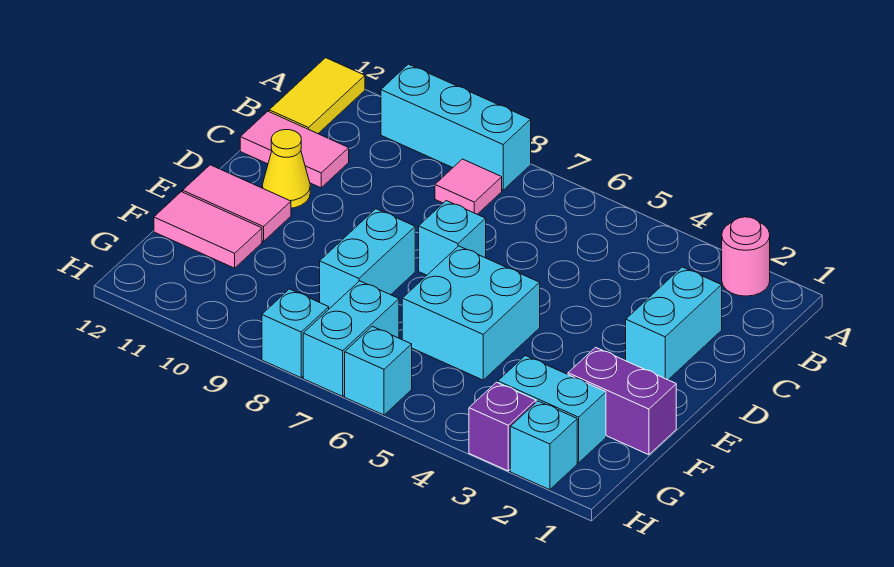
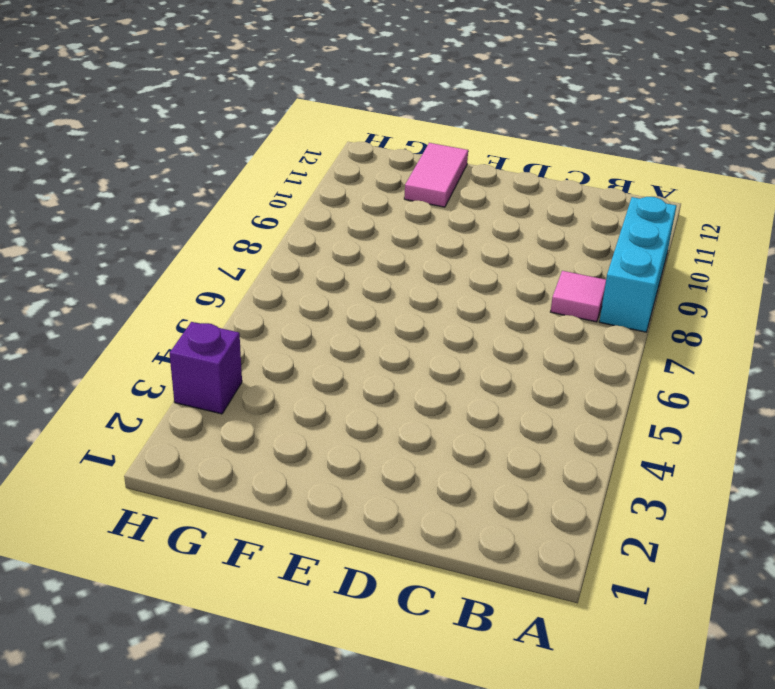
none -> pink 1x1 round brick [722,217,770,296]
none -> yellow 1x2 tile [269,58,365,134]
none -> cyan 1x2 brick [626,267,722,380]

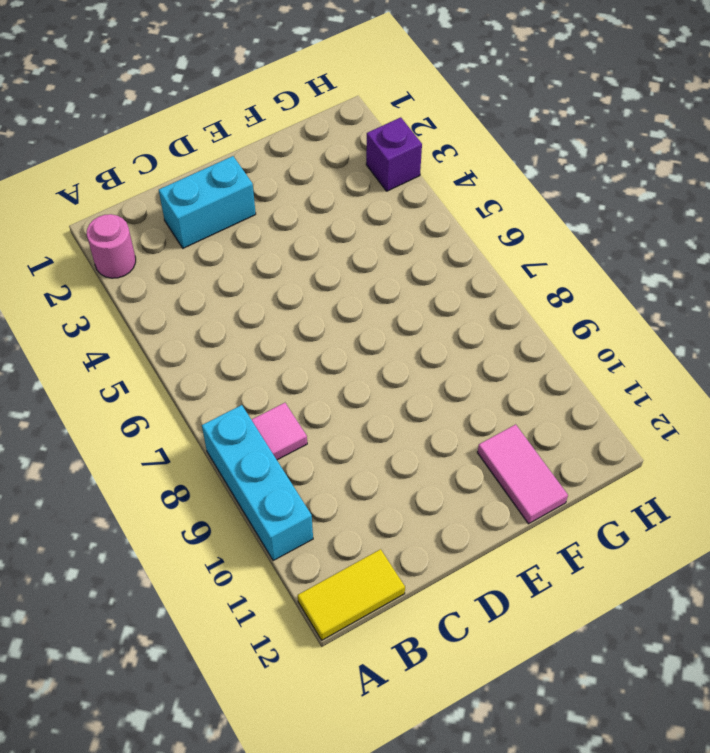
none -> pink 1x2 tile [240,111,349,188]
none -> cyan 1x1 brick [419,201,486,275]
none -> yellow 1x1 cone [262,130,310,208]

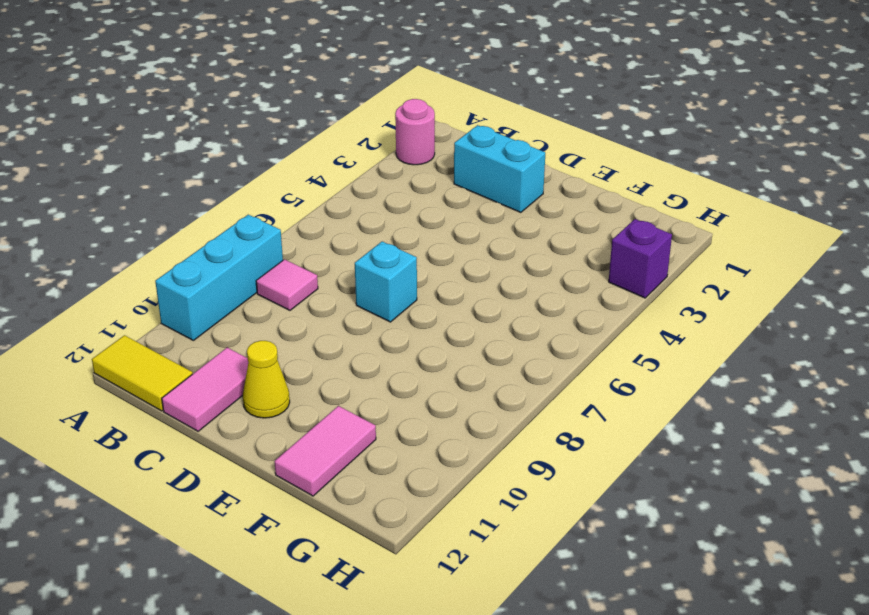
none -> cyan 2x2 brick [402,246,540,380]
none -> cyan 1x2 brick [320,209,415,309]
none -> pink 1x2 tile [183,165,291,241]

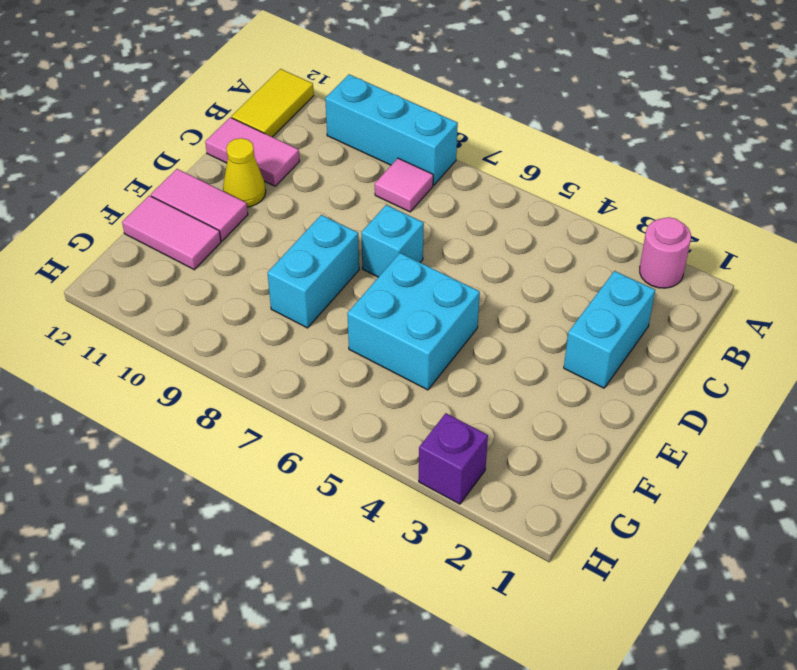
none -> purple 1x2 brick [568,347,676,455]
none -> cyan 1x2 brick [498,356,606,463]
none -> cyan 1x2 brick [303,281,399,396]

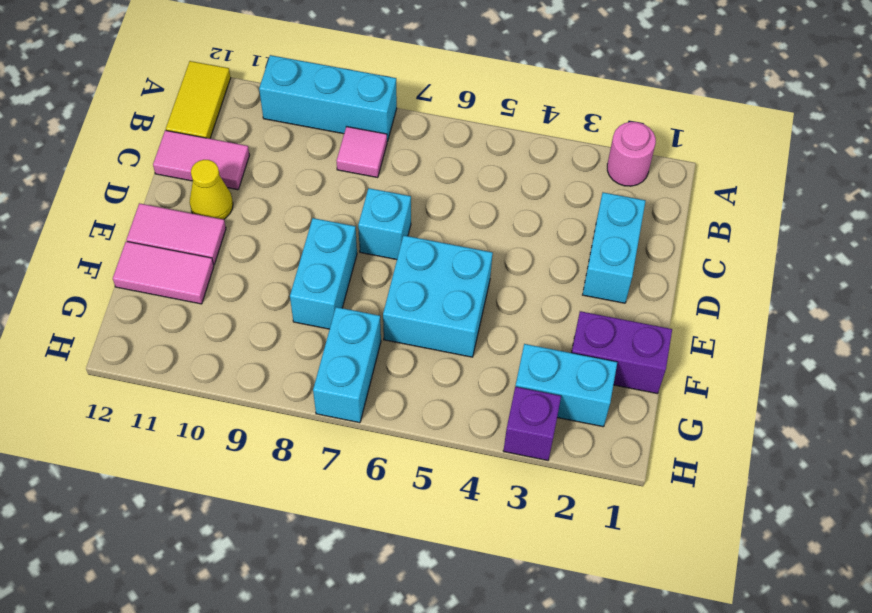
none -> cyan 1x1 brick [510,401,577,490]
none -> cyan 1x1 brick [345,326,412,415]
none -> cyan 1x1 brick [262,289,329,378]

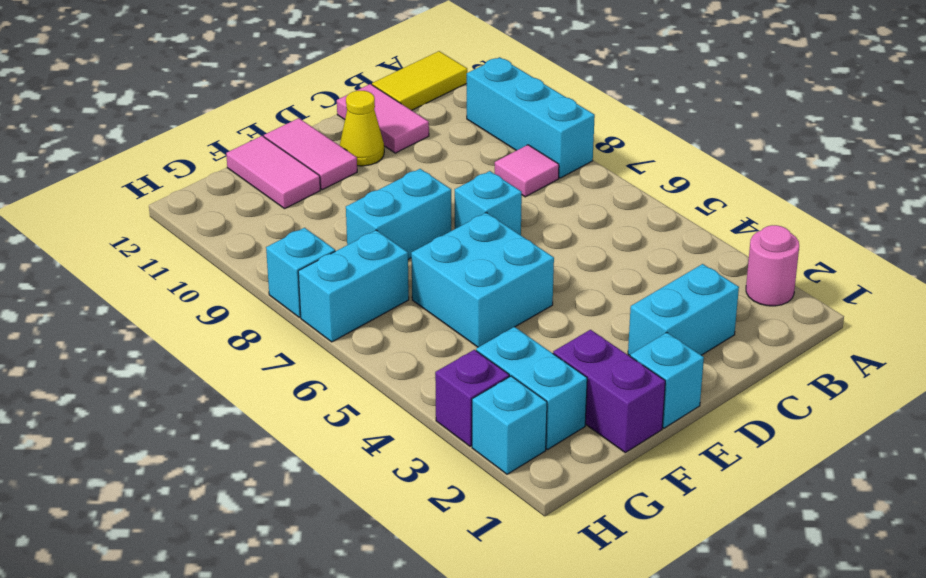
cyan 1x1 brick [630,333,704,428] -> cyan 1x1 brick moved to [345,326,412,415]

